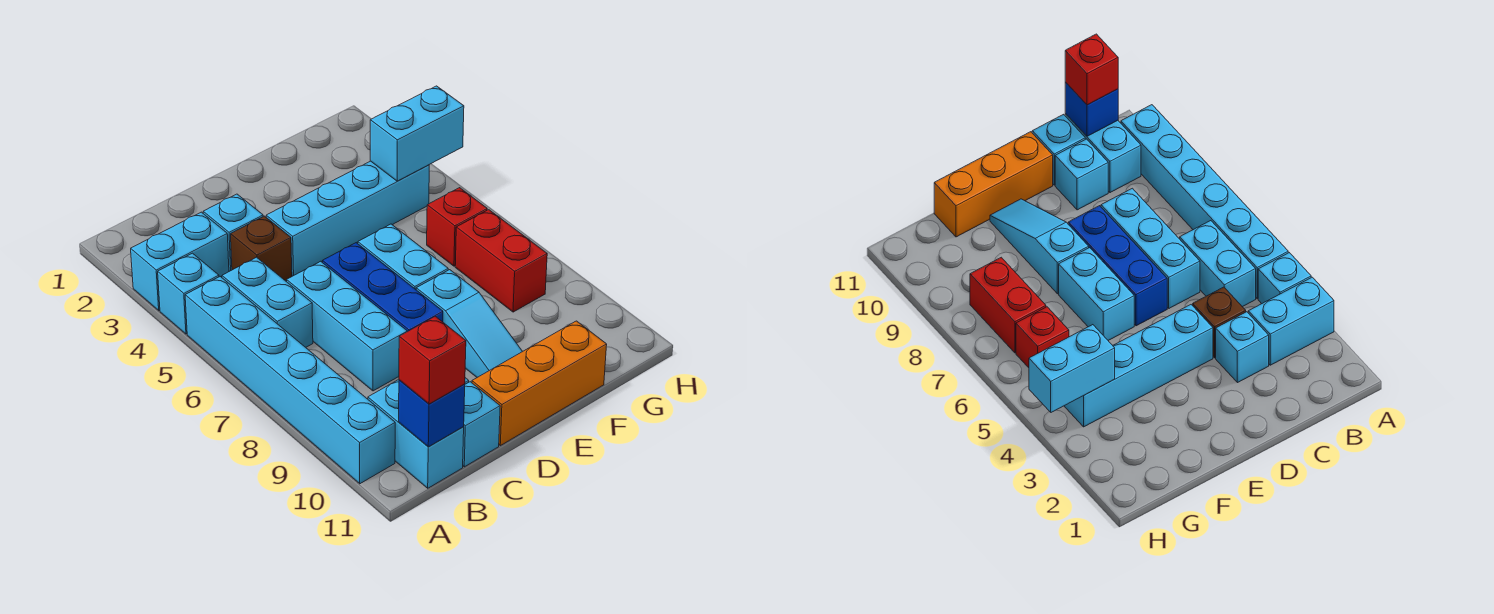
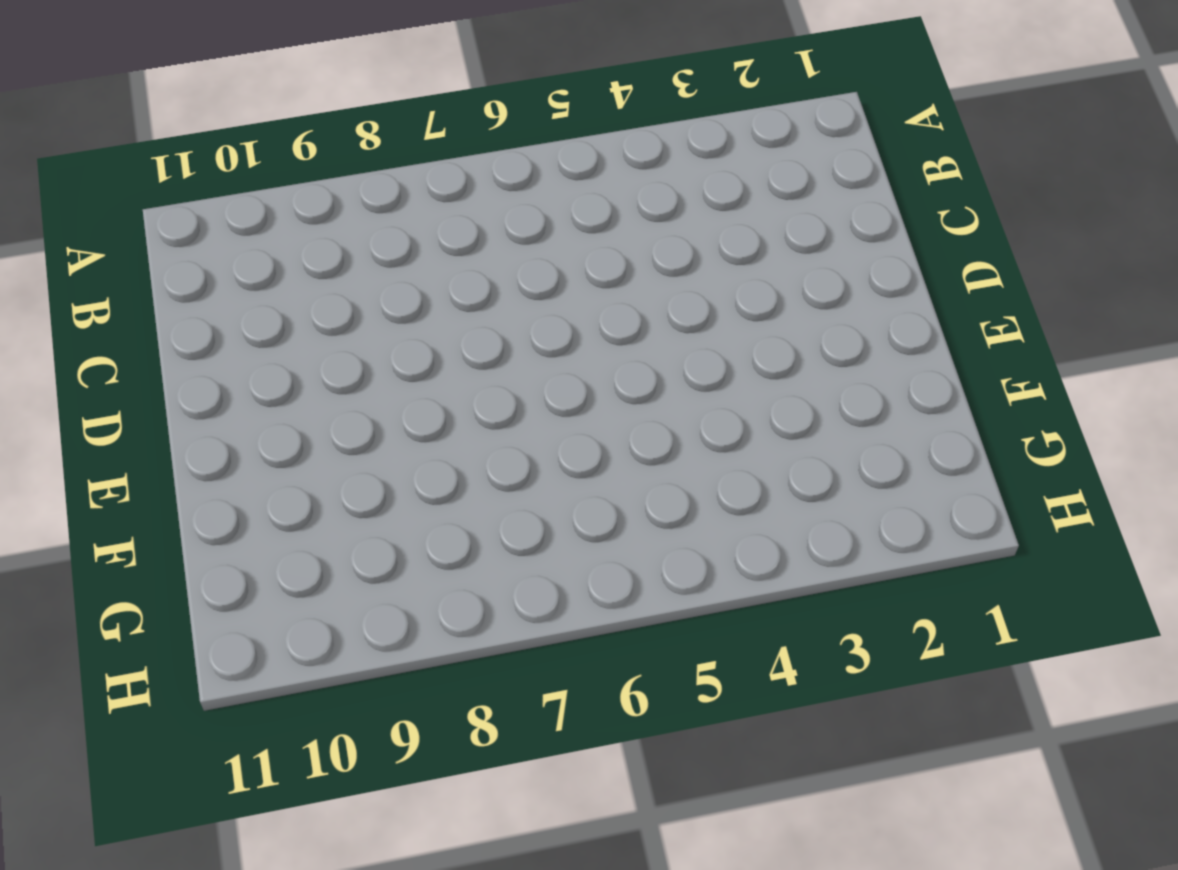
none -> cyan 1x2 brick [131,212,229,311]
none -> cyan 1x1 brick [158,253,219,334]
none -> cyan 1x6 brick [185,277,395,484]

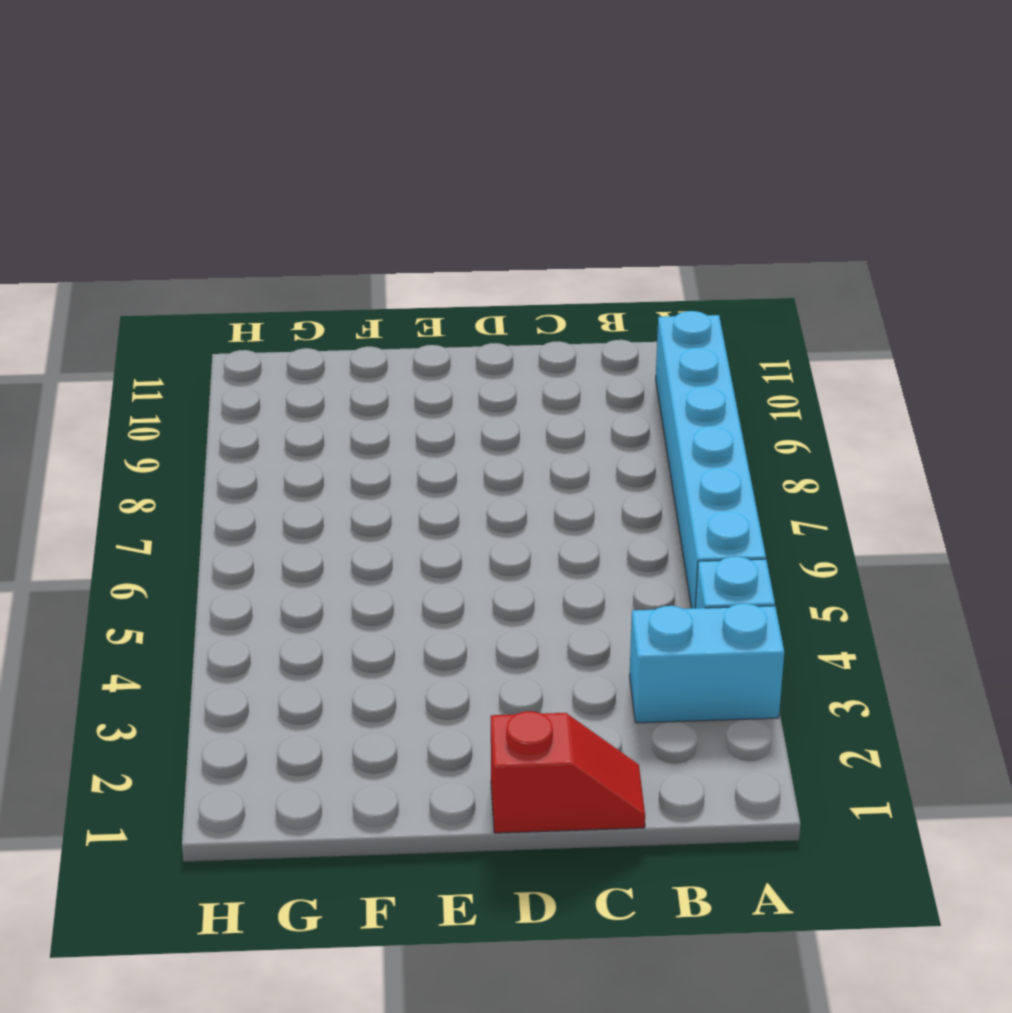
red 1x2 slope [491,711,645,833] -> none
none -> cyan 1x2 brick [222,257,313,347]
none -> cyan 1x2 brick [368,380,464,488]
none -> cyan 1x1 brick [203,194,263,271]

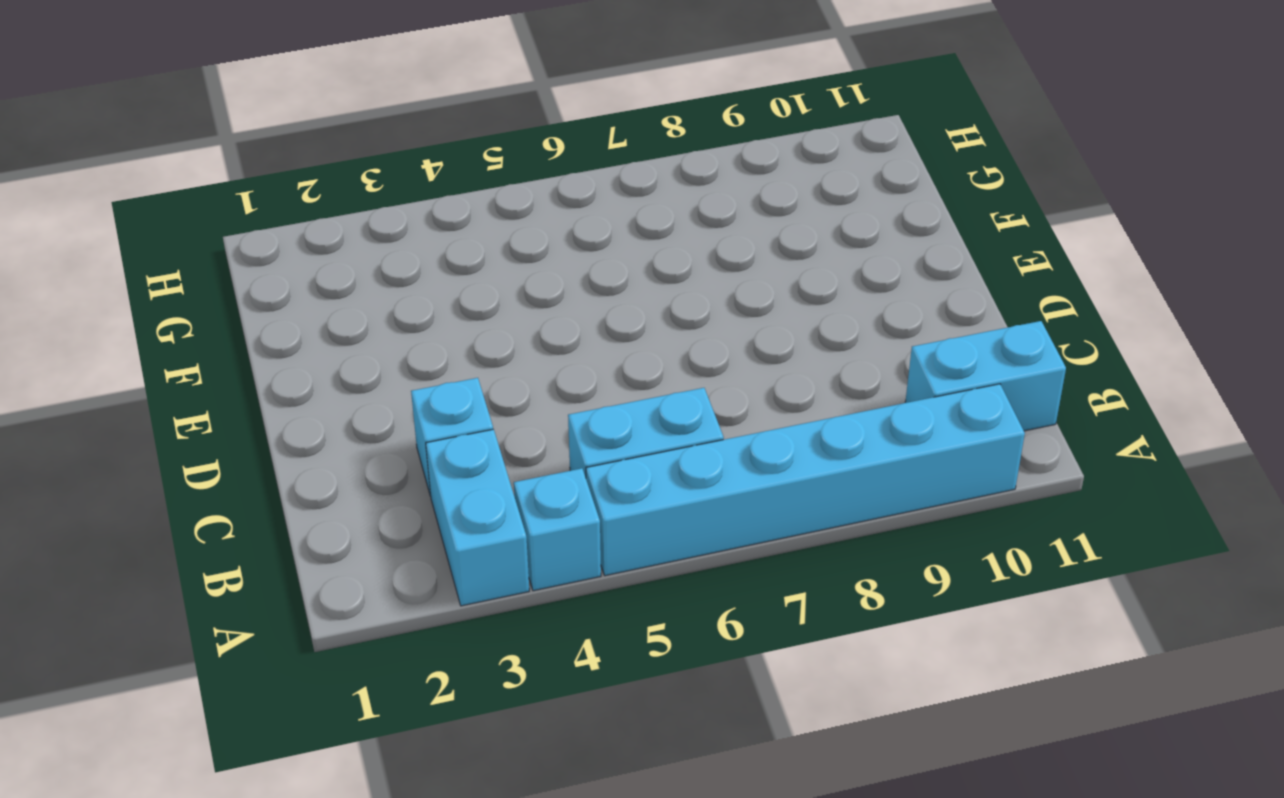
none -> brown 1x1 brick [231,216,292,281]
none -> cyan 1x3 brick [287,261,407,391]
none -> cyan 1x1 brick [1055,139,1108,210]

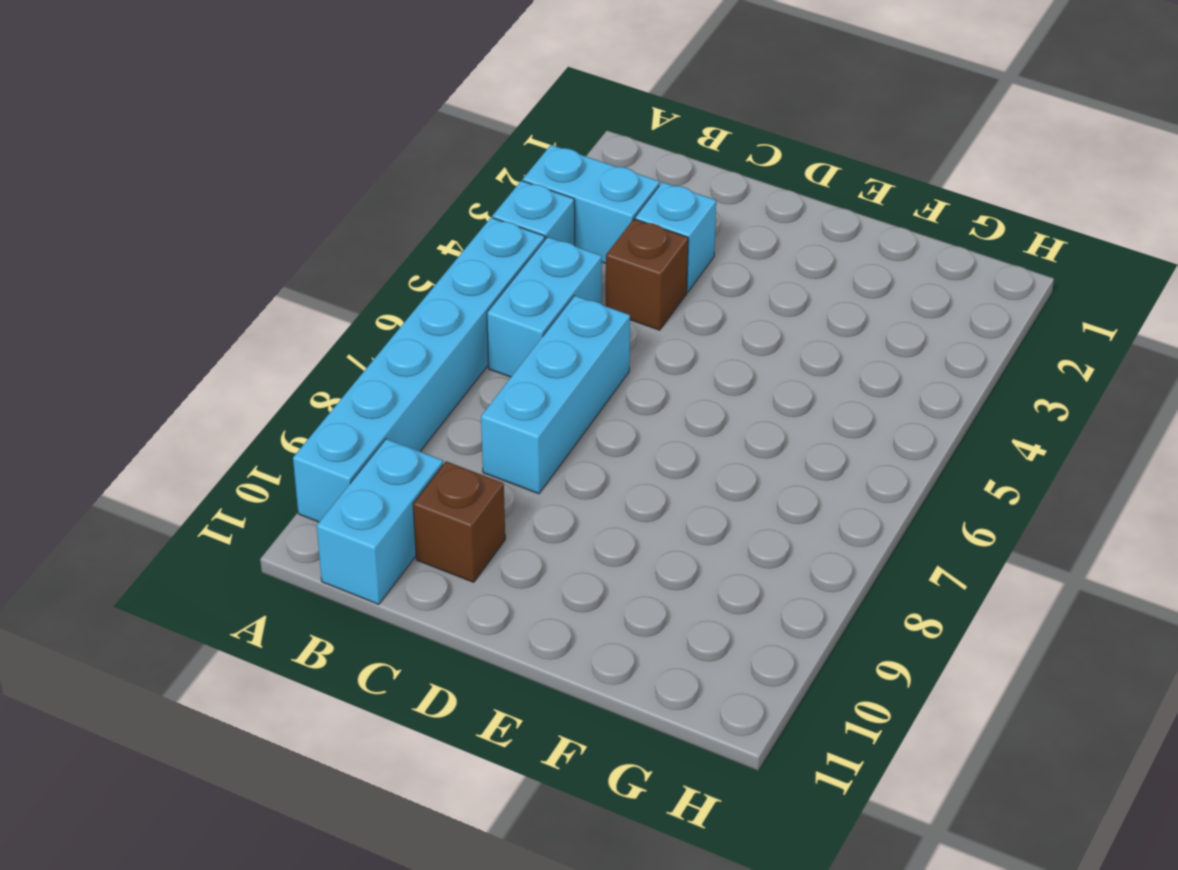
brown 1x1 brick [413,462,505,582] -> cyan 1x1 brick [1055,139,1108,210]
none -> cyan 1x1 brick [463,382,500,467]
none -> cyan 1x4 brick [266,161,429,276]
none -> blue 1x3 brick [322,243,443,332]

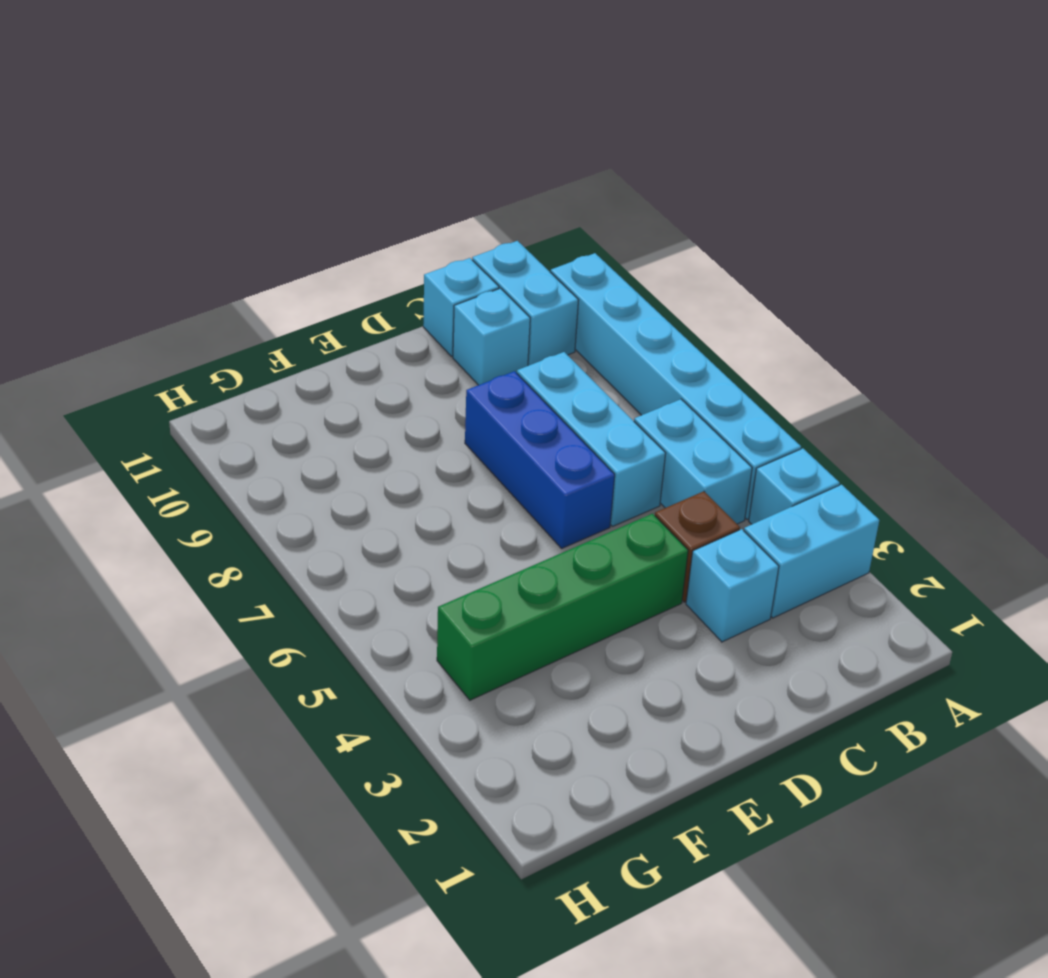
green 1x4 brick [437,514,688,700] -> cyan 1x4 brick [266,161,429,276]
none -> orange 1x3 brick [472,321,607,446]
none -> cyan 1x2 brick [358,224,448,289]
none -> cyan 1x3 slope [416,270,523,377]

